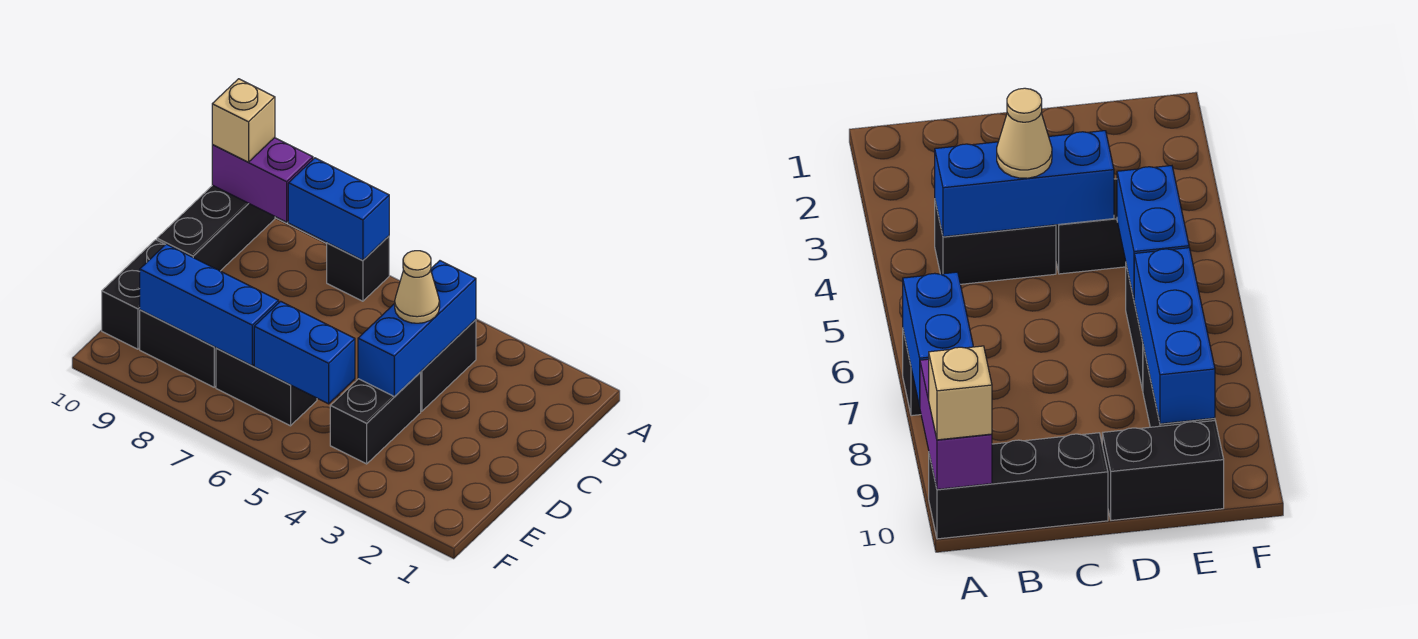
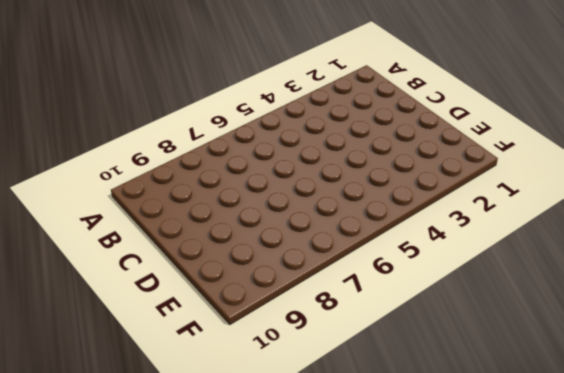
none -> black 1x1 brick [327,236,389,301]
none -> black 1x3 brick [157,185,275,271]
none -> black 1x2 brick [421,320,476,411]

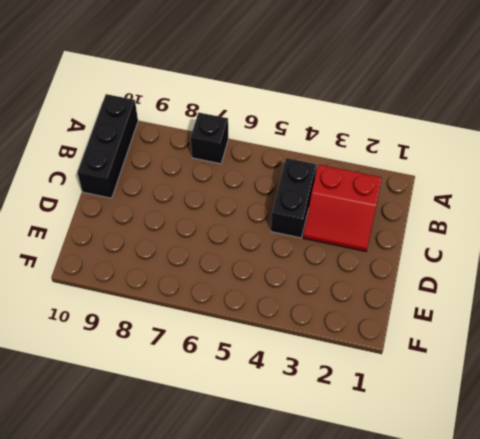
red 2x2 slope [303,165,382,251] -> none
none -> black 1x2 brick [330,372,421,464]
none -> black 1x2 brick [102,240,165,349]
none -> black 1x2 brick [216,348,317,426]

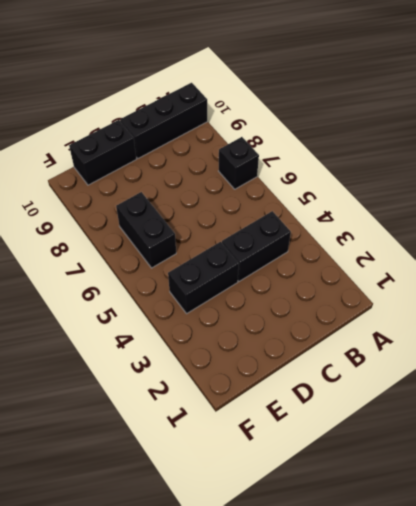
none -> black 1x2 brick [140,310,216,387]
none -> blue 1x2 brick [288,158,389,260]
none -> purple 1x2 brick [212,138,313,222]

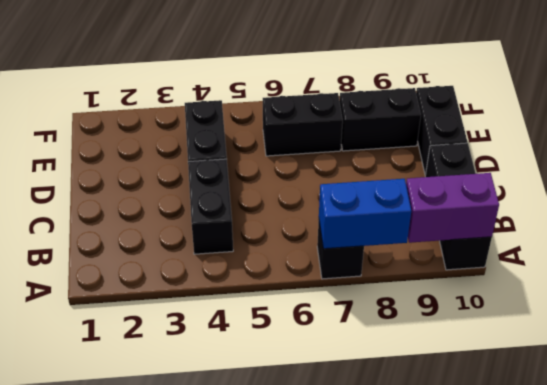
none -> blue 1x3 brick [358,261,476,396]
none -> blue 1x2 brick [254,301,355,404]
none -> blue 1x3 brick [140,244,279,365]

